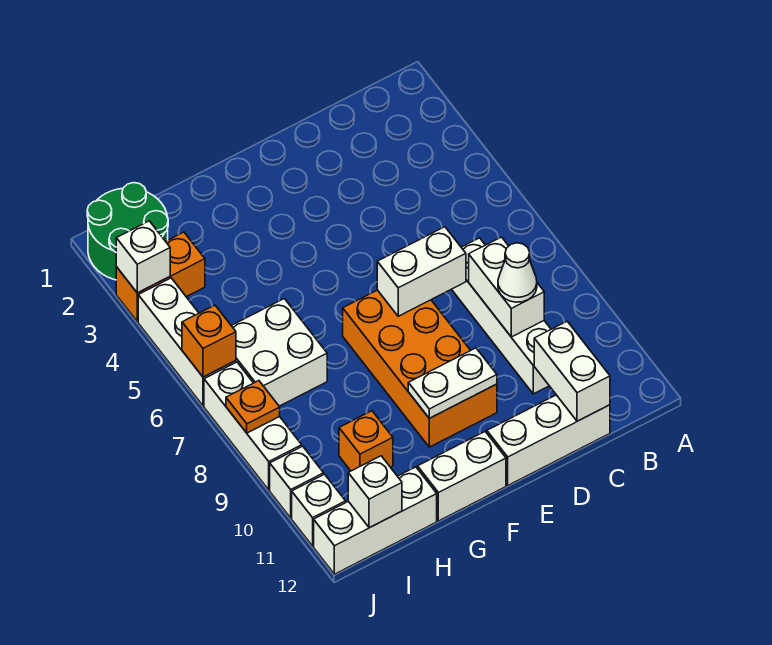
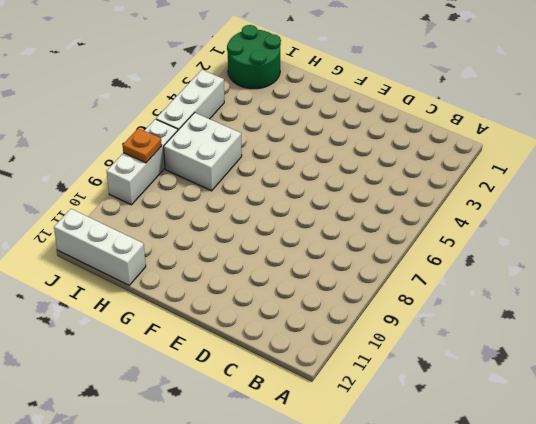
none -> white 1x4 brick [452,238,551,394]
none -> white 1x3 brick [487,395,610,485]
none -> orange 2x4 brick [343,290,497,447]

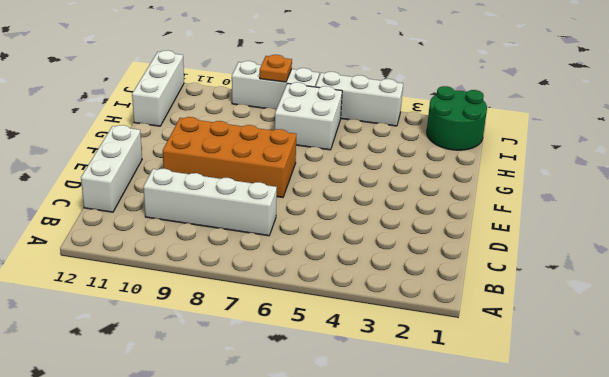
none -> white 1x2 brick [418,432,506,521]
none -> orange 1x1 brick [339,411,393,471]
none -> orange 1x2 brick [116,232,205,322]

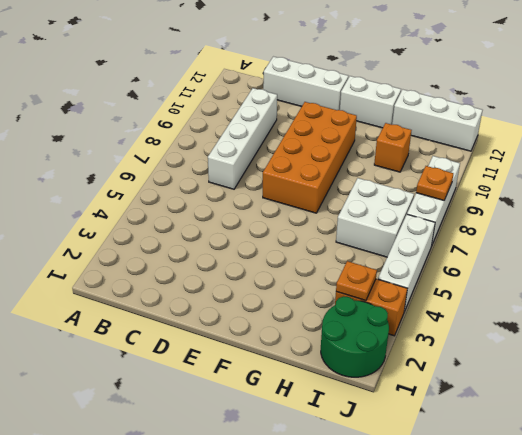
orange 1x1 plate [336,261,377,301] -> none
none -> white 1x1 brick [270,446,324,518]
none -> white 1x1 brick [292,474,346,546]
none -> white 1x2 brick [469,237,544,337]

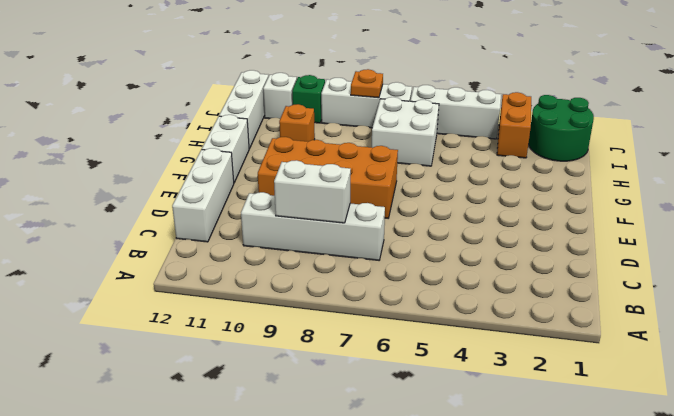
green 1x1 brick [292,75,325,123] -> white 1x1 brick [270,446,324,518]
none -> white 1x2 brick [534,321,610,421]
none -> white 1x2 brick [377,227,466,316]
none -> white 1x2 plate [408,348,497,418]

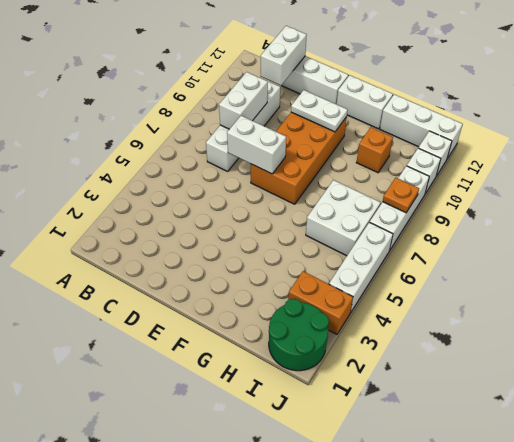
none -> white 1x1 brick [348,456,402,528]
none -> white 1x1 brick [116,221,170,293]
none -> orange 1x1 brick [182,305,236,377]

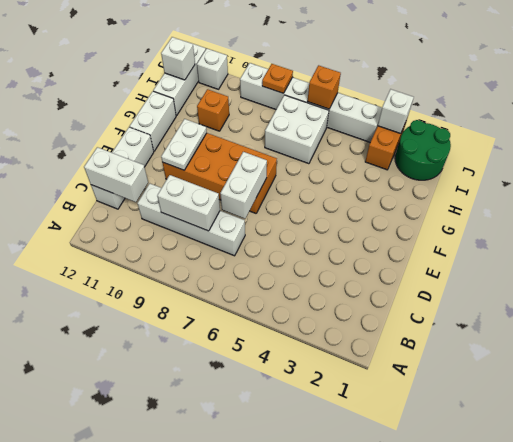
none -> white 1x1 brick [270,446,324,518]
none -> white 1x1 cone [498,243,537,302]

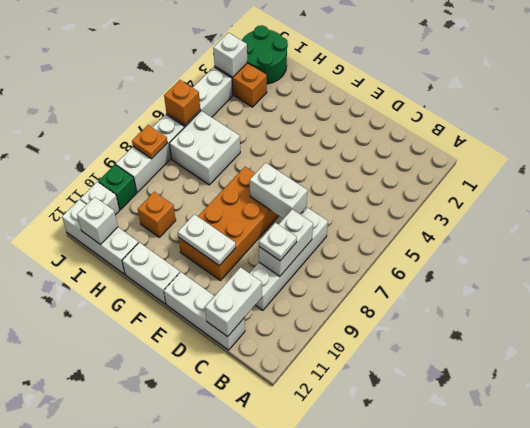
white 1x1 plate [259,223,297,261] -> white 1x1 cone [498,243,537,302]
green 1x1 brick [98,165,137,210] -> white 1x1 brick [270,446,324,518]

